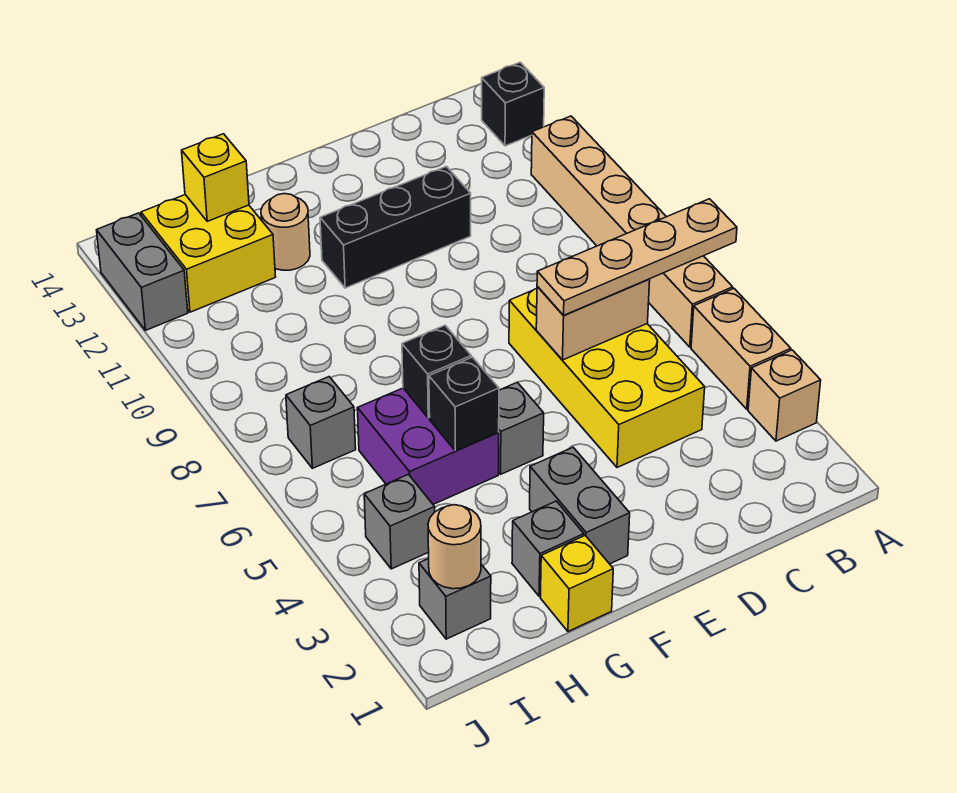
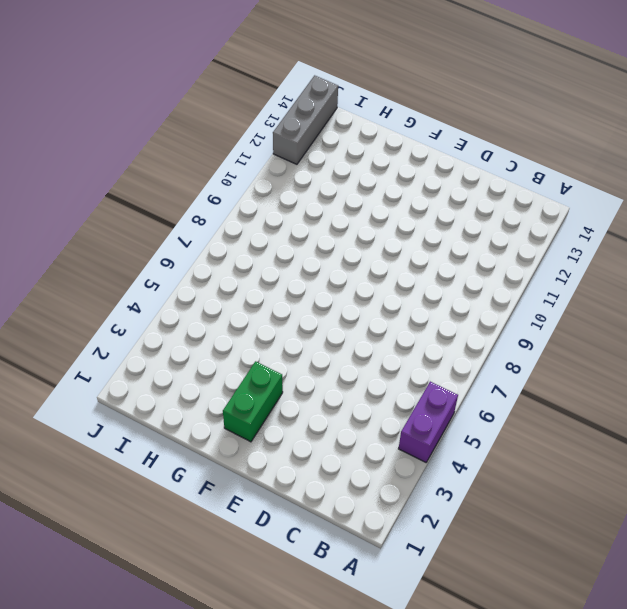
purple 1x2 brick [399,382,458,462] -> tan 1x2 brick [691,289,791,409]
green 1x2 brick [223,361,283,442] -> grey 1x2 brick [530,447,630,564]
grey 1x3 brick [273,75,338,164] -> grey 1x2 brick [97,213,188,330]
none -> tan 1x1 brick [748,350,821,441]
none -> tan 1x6 brick [531,116,733,347]
none -> black 1x1 brick [481,62,544,146]

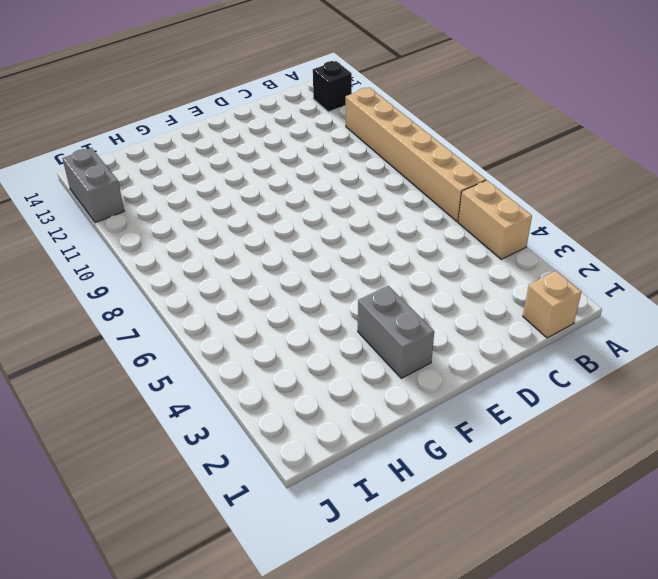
tan 1x1 brick [523,271,581,338] -> tan 1x1 brick moved to [748,350,821,441]
none -> yellow 2x4 brick [509,289,705,468]
none -> black 1x3 brick [320,166,471,288]
none -> grey 1x1 brick [499,382,544,474]

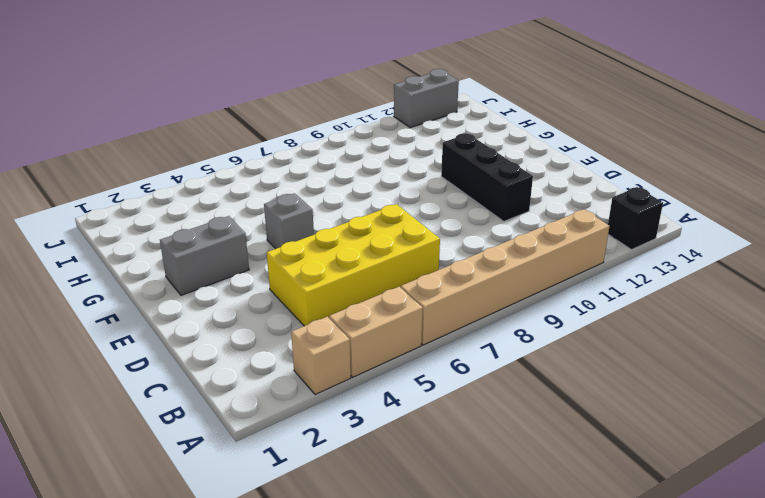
none -> yellow 1x1 brick [540,536,613,632]
none -> grey 1x1 brick [512,501,584,596]
none -> purple 2x2 brick [358,388,499,504]

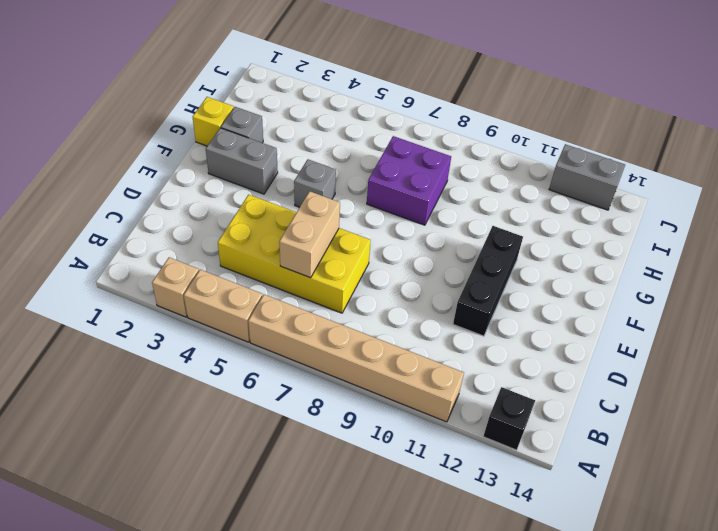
purple 2x2 brick [367,136,451,225] -> purple 2x2 brick moved to [358,388,499,504]
none -> tan 1x1 round brick [261,194,310,270]
none -> yellow 2x2 brick [141,195,276,312]
none -> grey 1x1 brick [419,559,491,639]

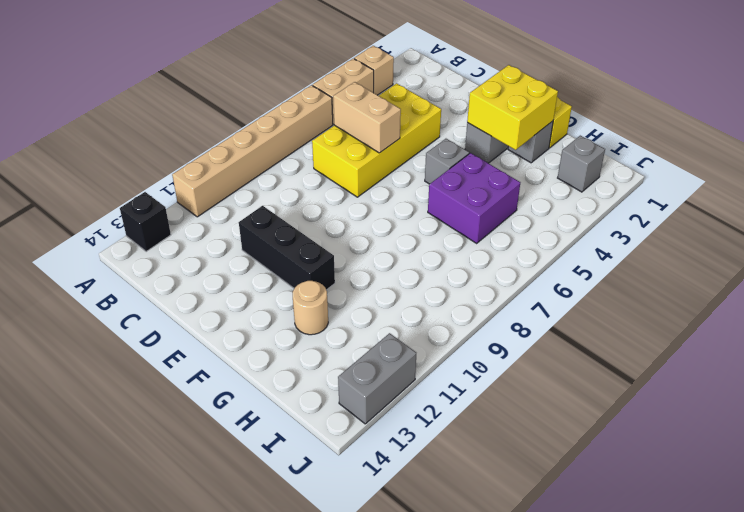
yellow 2x2 brick [467,65,558,150] -> yellow 2x2 brick moved to [141,195,276,312]
none -> grey 1x1 brick [364,474,435,569]
none -> grey 1x1 brick [286,377,356,468]
none -> black 1x1 brick [429,357,499,451]

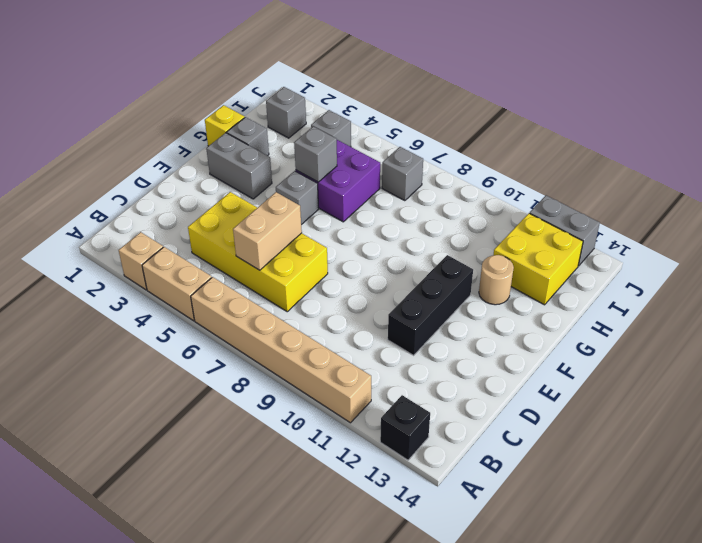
grey 1x1 brick [294,126,337,182] -> black 1x1 brick [429,357,499,451]
none -> black 1x1 brick [402,325,471,418]
none -> yellow 1x1 brick [182,134,249,221]
none -> tan 1x1 round brick [428,505,481,589]

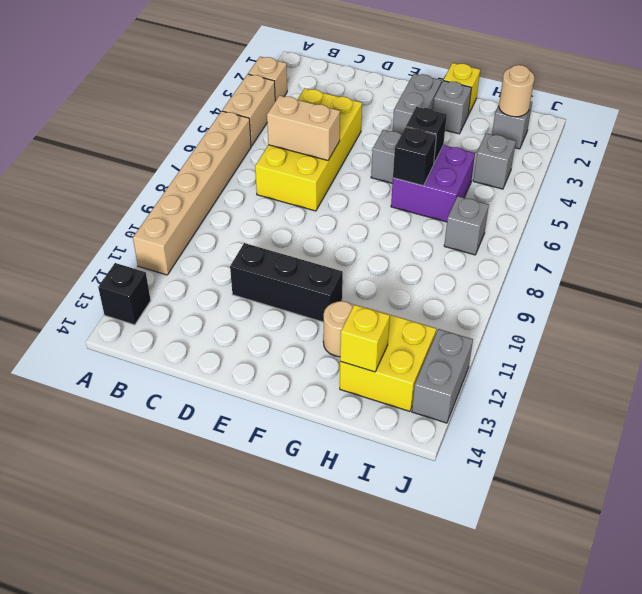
none -> tan 1x4 plate [537,199,737,315]

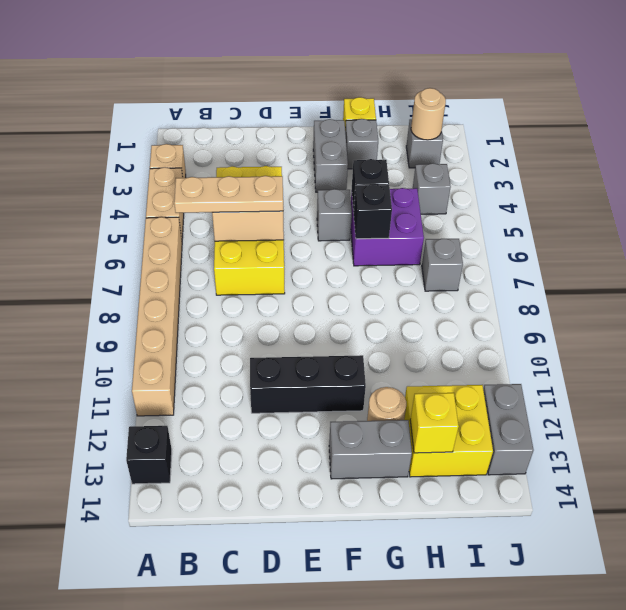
tan 1x3 plate [174,176,283,213] -> tan 1x4 plate [537,199,737,315]
grey 1x2 brick [329,420,412,479] -> none

